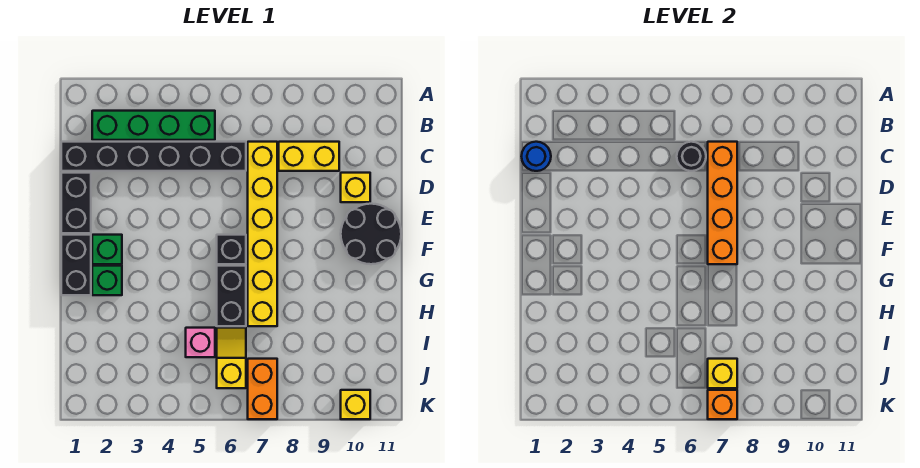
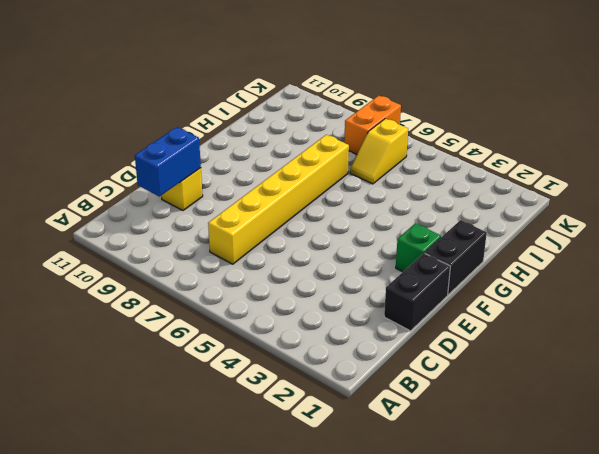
blue 1x2 brick [135,127,201,196] -> none
none -> green 1x4 brick [92,111,215,140]
none -> black 1x6 brick [61,142,246,171]
none -> yellow 1x2 brick [279,142,339,171]

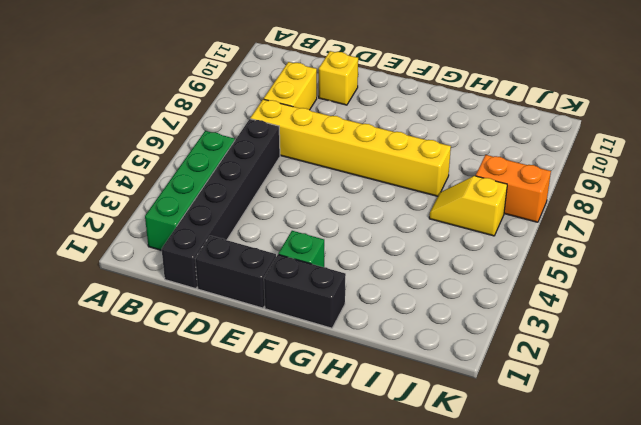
none -> black 2x2 round brick [341,204,401,264]
none -> black 1x1 brick [217,235,246,264]
none -> green 1x1 brick [92,266,122,295]

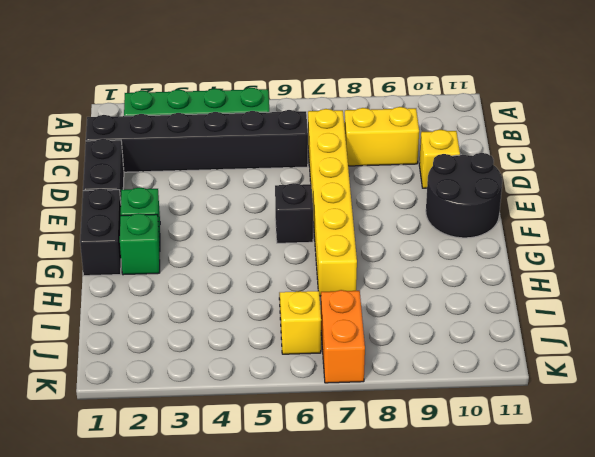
none -> black 1x2 brick [217,266,246,326]
none -> pink 1x1 brick [186,328,215,357]
none -> yellow 1x1 brick [341,390,370,419]

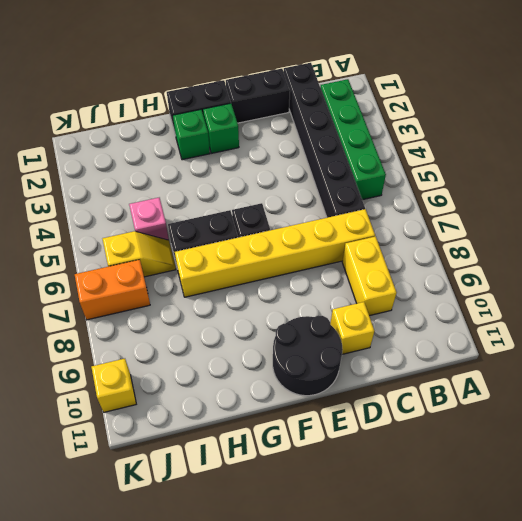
none -> blue 1x1 round brick [521,142,551,171]
none -> black 1x1 round brick [677,142,706,171]
none -> orange 1x4 brick [708,142,737,264]

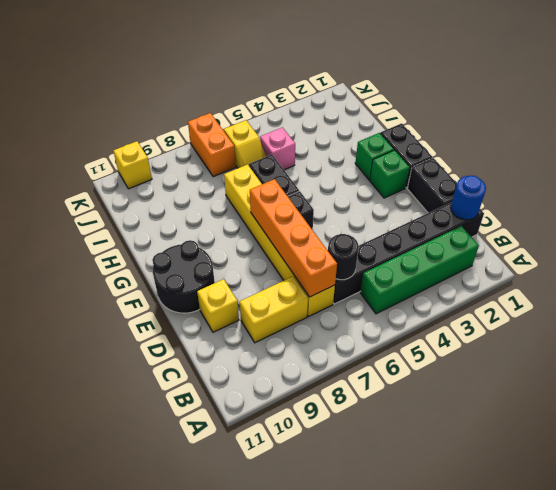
none -> yellow 1x1 brick [708,359,737,388]
none -> orange 1x1 brick [708,390,737,419]

